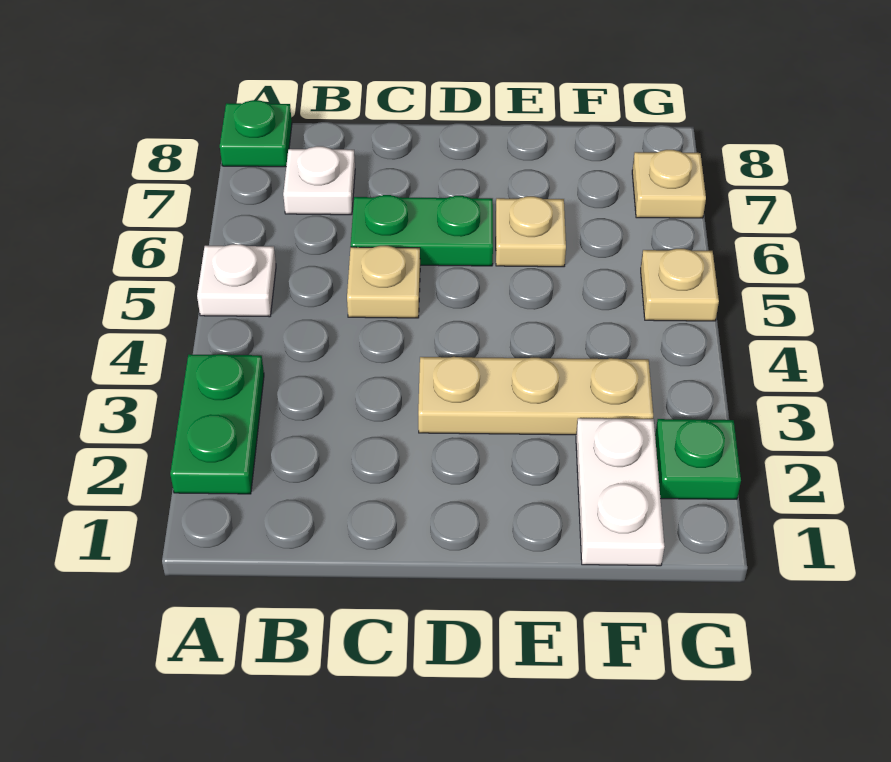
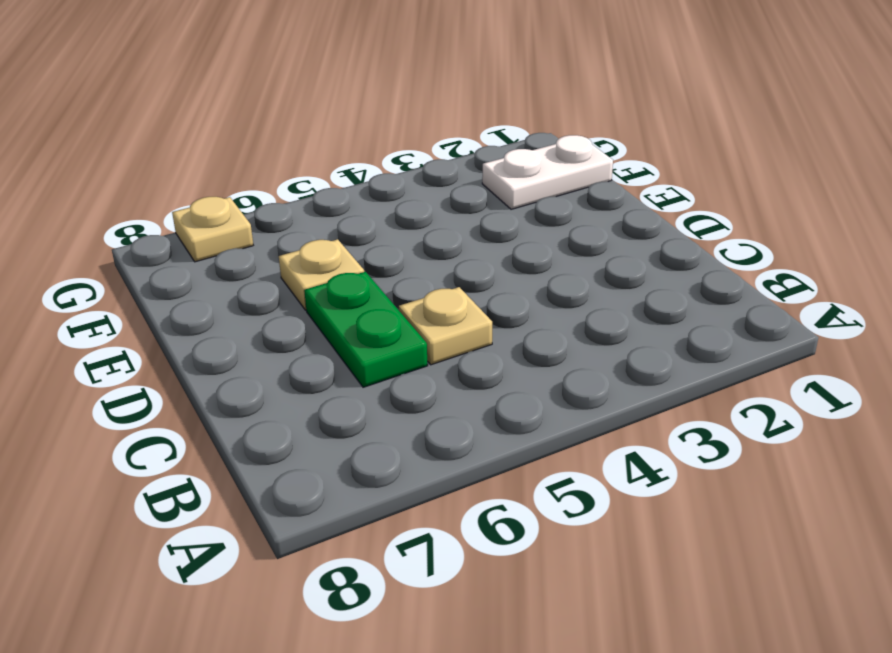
none -> green 1x2 plate [170,354,264,494]
none -> white 1x1 plate [197,244,276,317]
none -> green 1x1 plate [220,100,292,167]

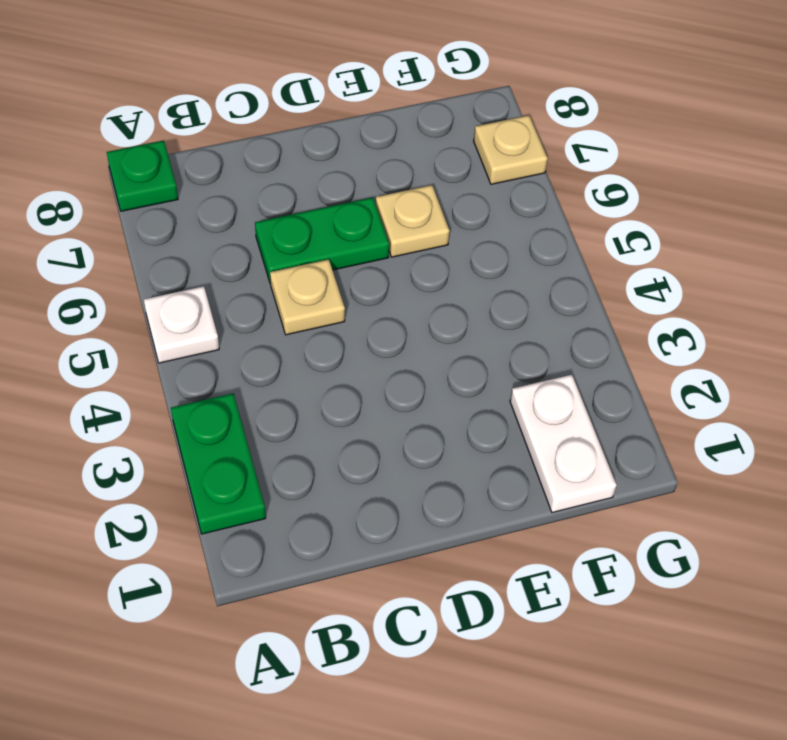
none -> white 1x1 plate [283,146,355,215]
none -> tan 1x3 plate [418,357,653,435]
none -> green 1x1 plate [655,419,741,499]

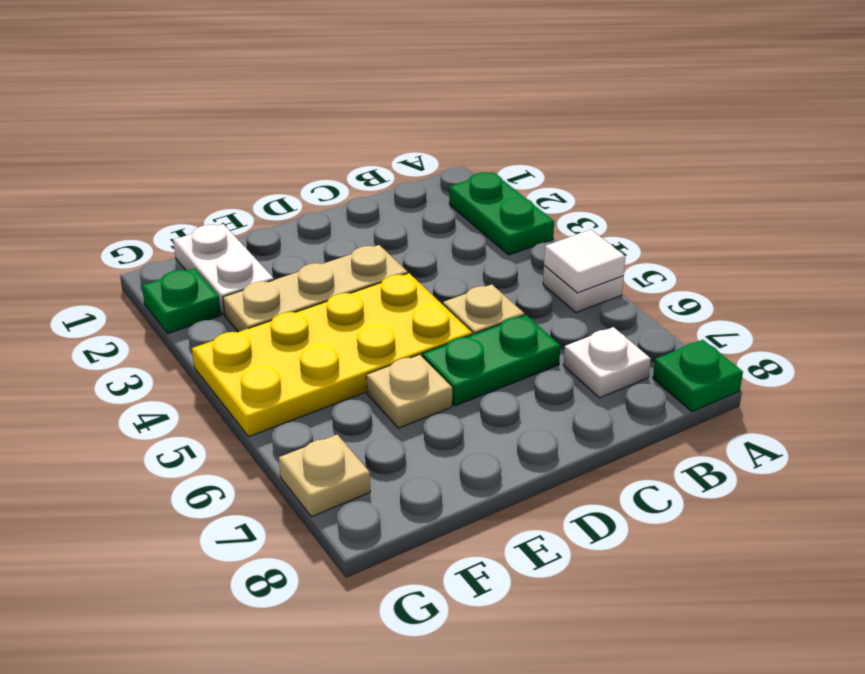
white 1x1 tile [544,230,625,293] -> none
yellow 2x4 plate [192,273,472,437] -> tan 1x1 plate [641,249,719,321]

